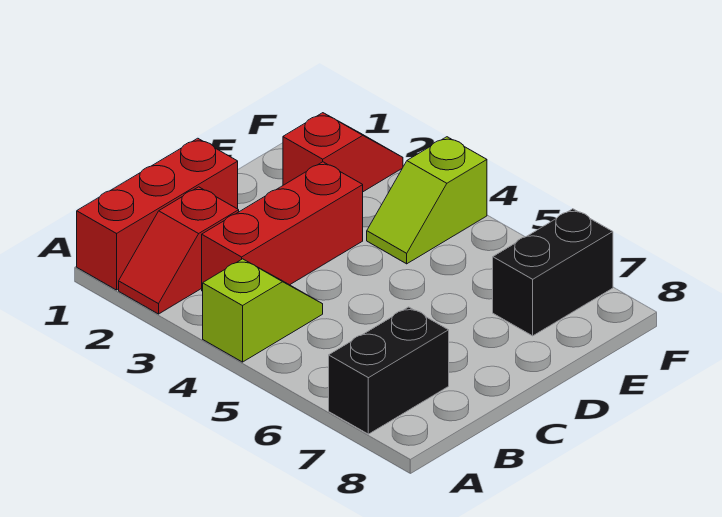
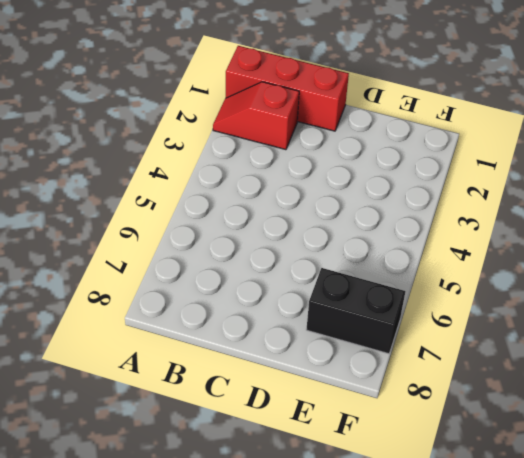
none -> lime 1x2 slope [203,259,323,362]
none -> black 1x2 brick [329,307,449,434]

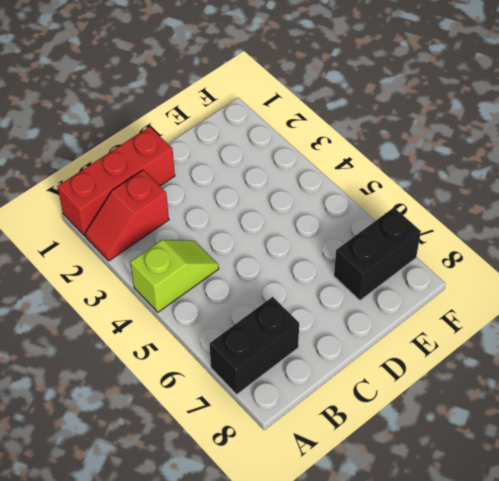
none -> red 1x3 brick [202,162,363,291]
none -> red 1x2 slope [283,113,403,192]

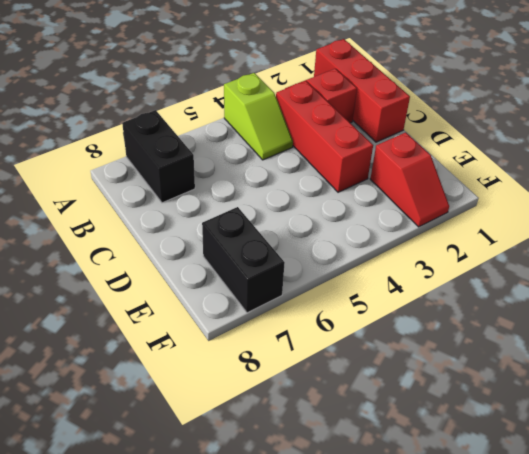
none -> lime 1x2 slope [367,137,487,264]

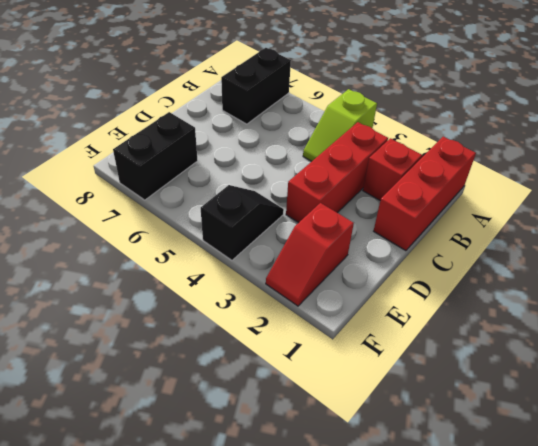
black 1x2 slope [201,185,284,260] -> lime 1x2 slope [367,137,487,264]

